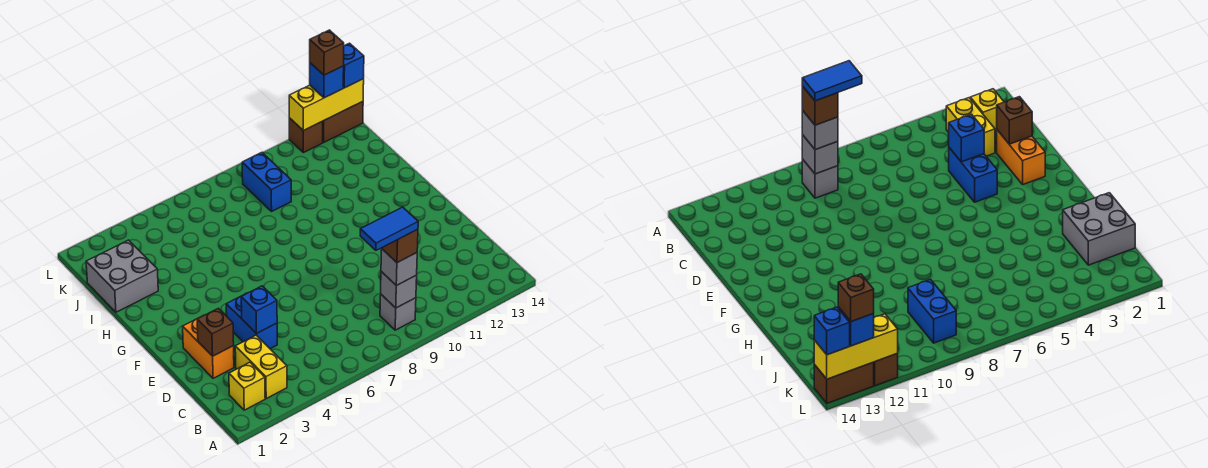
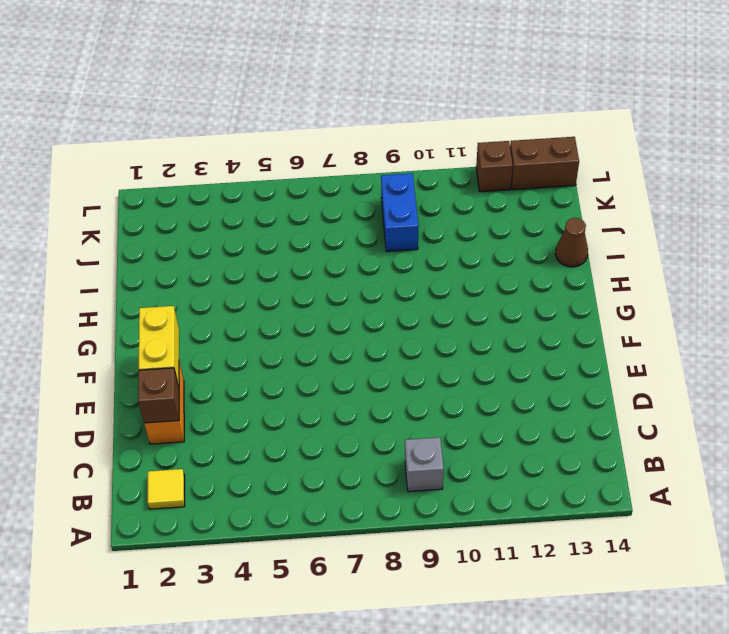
yellow 1x1 tile [148,469,185,509] -> yellow 1x1 brick [229,362,265,410]
yellow 1x2 brick [139,306,179,387] -> yellow 1x2 brick moved to [235,335,287,398]
brown 1x1 cone [555,218,588,267] -> none
none -> blue 1x2 brick [226,293,277,349]
none -> grey 2x2 brick [86,240,158,312]
none -> grey 1x1 brick [381,272,417,308]

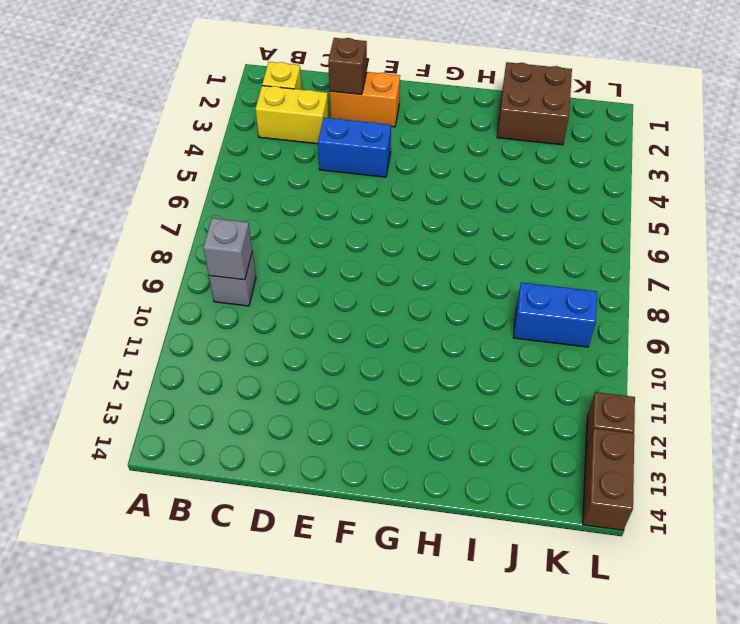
brown 2x2 brick [497,62,572,145] -> grey 2x2 brick [86,240,158,312]
none -> blue 1x1 brick [241,286,277,334]
none -> yellow 1x3 brick [289,79,364,131]
none -> grey 1x1 brick [381,249,417,286]

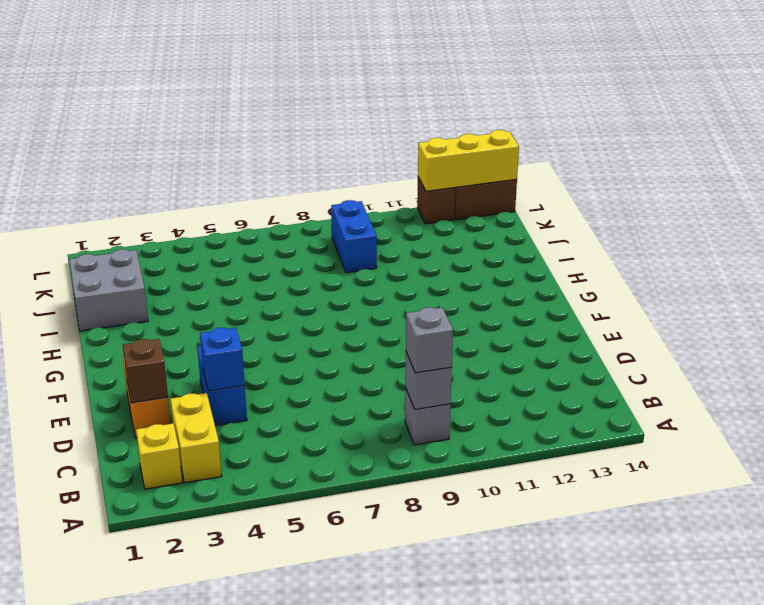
none -> blue 1x1 brick [310,63,344,98]
none -> blue 1x1 brick [343,43,364,88]
none -> brown 1x1 brick [382,229,418,263]

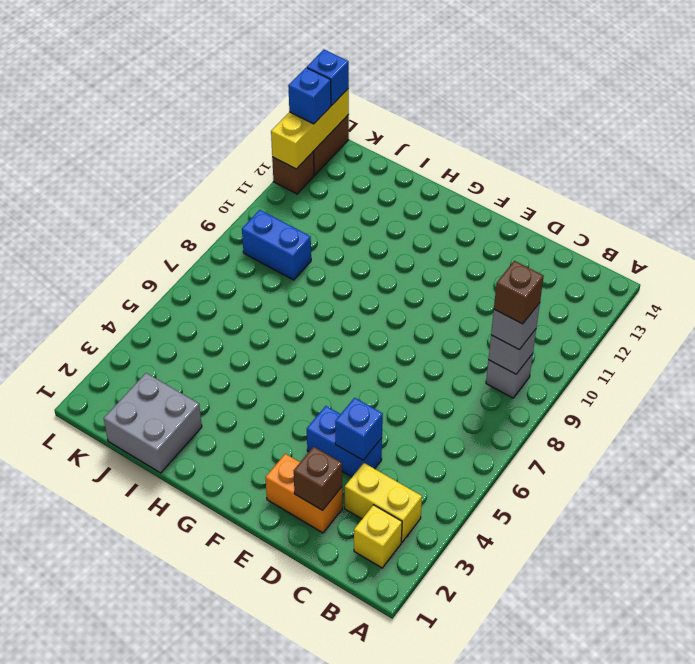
none -> brown 1x1 brick [310,30,344,75]
none -> blue 1x2 tile [360,207,418,250]

